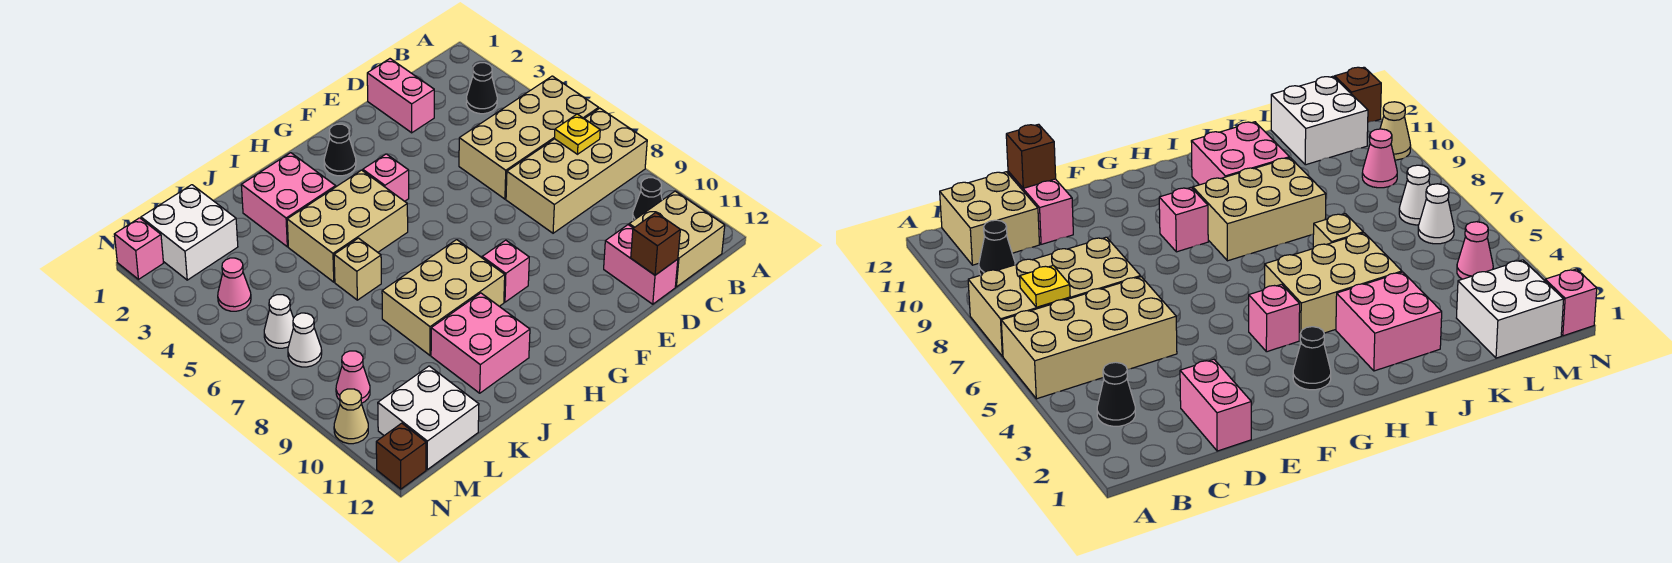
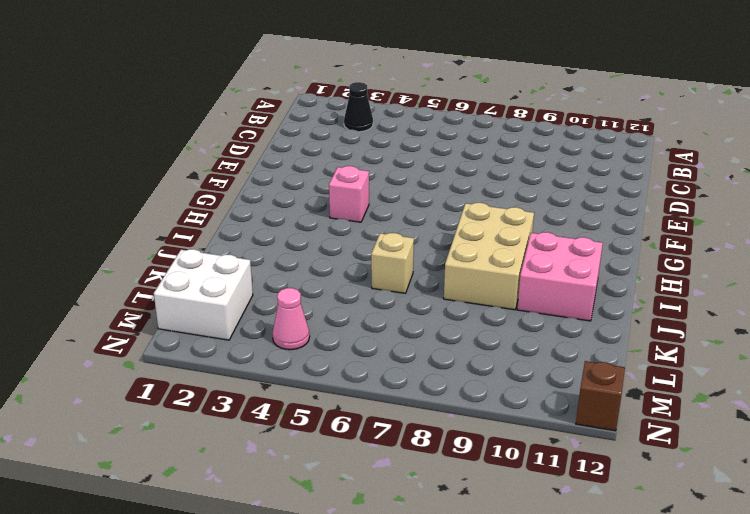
none -> tan 2x4 brick [459,76,599,199]
none -> tan 2x4 brick [506,108,647,233]
none -> black 1x1 cone [633,178,662,221]

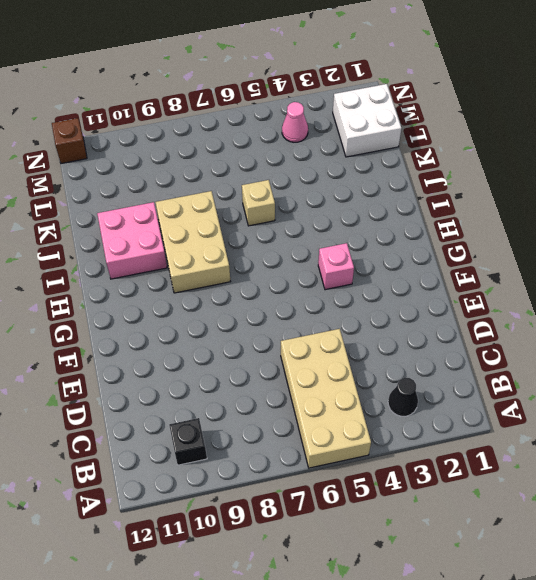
black 1x1 brick [169,418,207,465] -> black 1x1 cone [633,178,662,221]
none -> tan 2x4 brick [506,108,647,233]
none -> tan 2x2 brick [629,191,725,287]
none -> pink 1x2 brick [367,59,434,133]

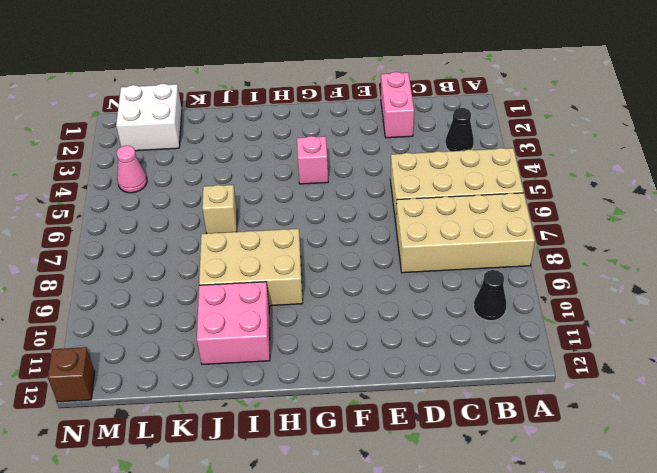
none -> tan 2x2 brick [629,191,725,287]
none -> pink 1x2 brick [604,225,678,304]
none -> black 1x1 cone [324,124,356,176]

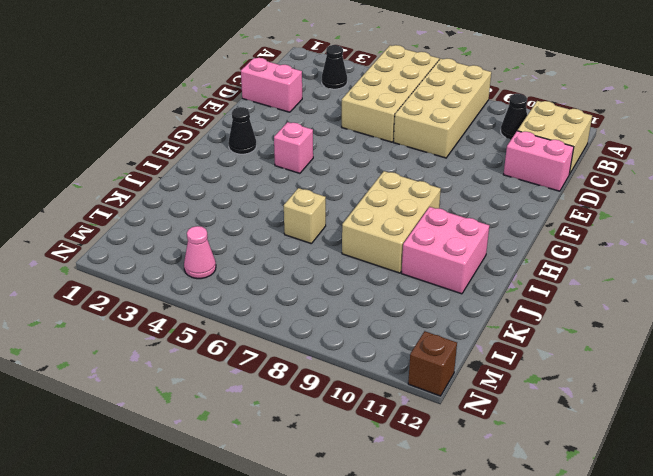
none -> pink 1x1 brick [482,240,529,302]
none -> tan 2x3 brick [287,170,408,282]
none -> pink 2x2 brick [241,153,336,247]

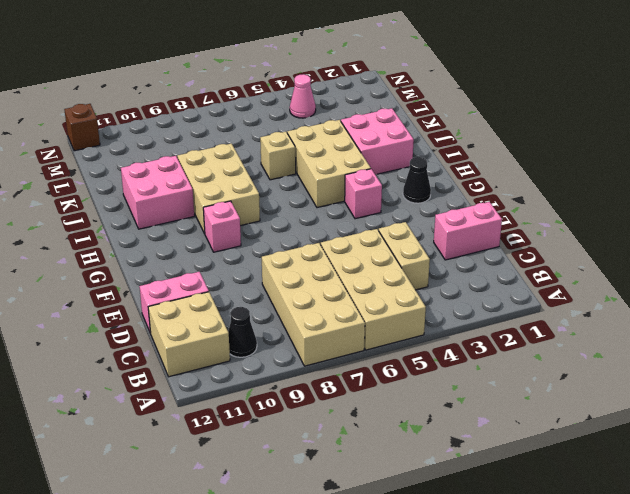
tan 1x2 brick [379,222,430,290] -> none
none -> black 1x1 cone [466,63,497,114]
none -> white 2x2 brick [141,185,238,280]
none -> white 2x2 brick [378,366,479,470]

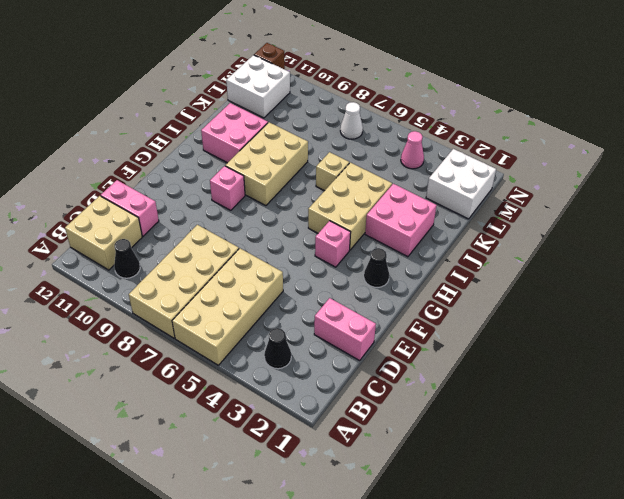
none -> white 1x1 cone [264,295,293,348]
none -> pink 1x1 cone [336,351,370,403]
none -> pink 1x1 brick [114,218,163,279]

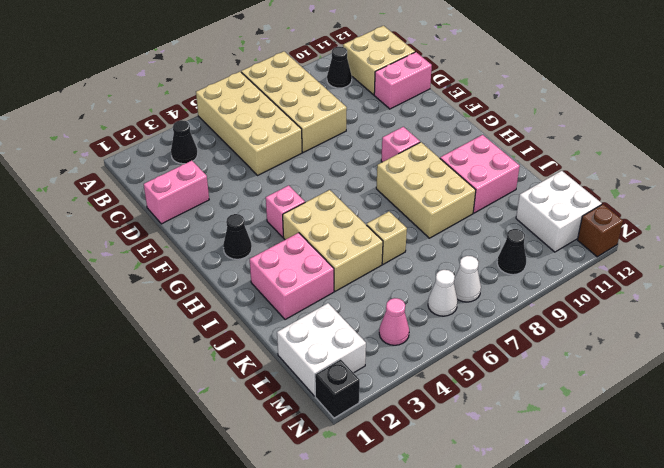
black 1x1 cone [497,229,526,275] -> pink 1x1 cone [336,351,370,403]
black 1x1 brick [315,359,360,418] -> pink 1x1 brick [114,218,163,279]
none -> tan 1x1 cone [334,389,368,444]
none -> yellow 1x1 plate [554,114,600,154]
none -> brown 1x1 brick [631,213,680,275]

